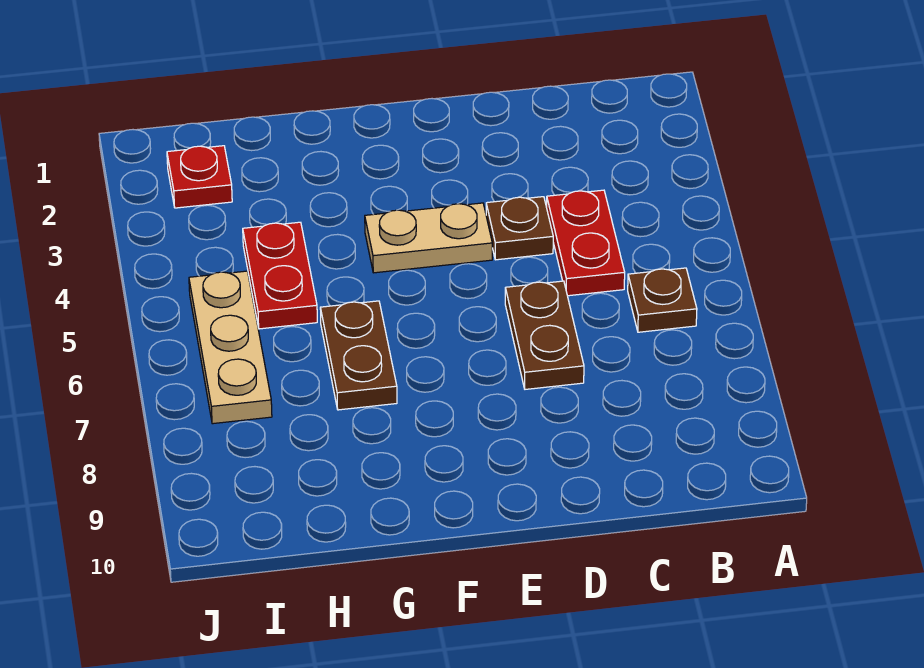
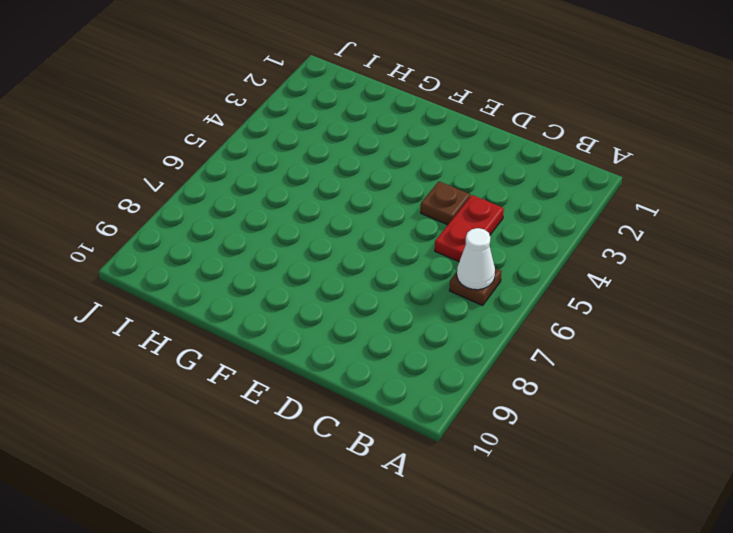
white 1x1 cone [457,228,495,290] -> none
none -> brown 1x2 plate [505,281,584,389]
none -> tan 1x2 plate [365,203,492,273]

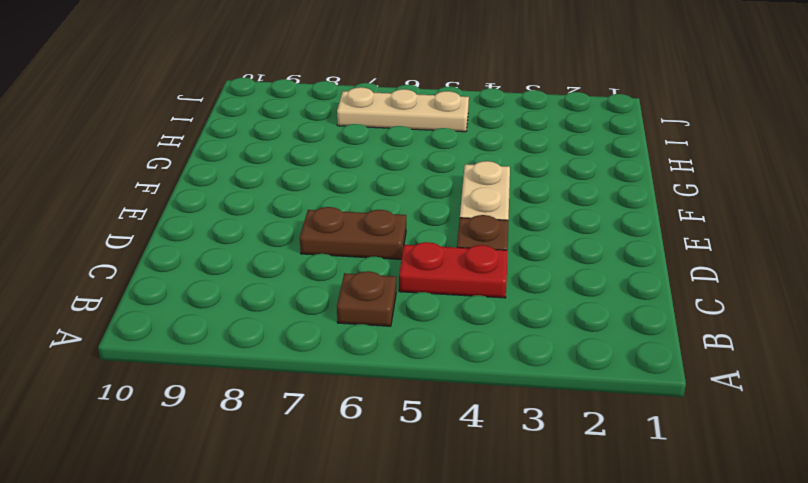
none -> brown 1x2 plate [320,301,397,410]
none -> red 1x2 plate [243,222,317,329]

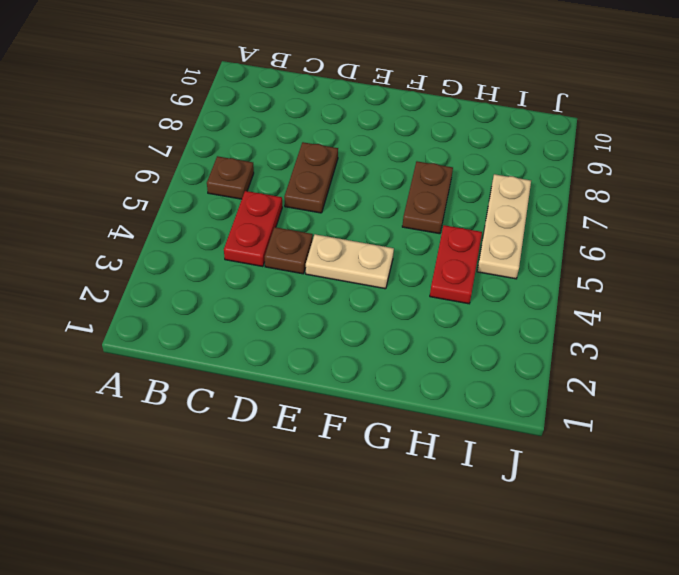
none -> red 1x1 plate [167,146,232,208]

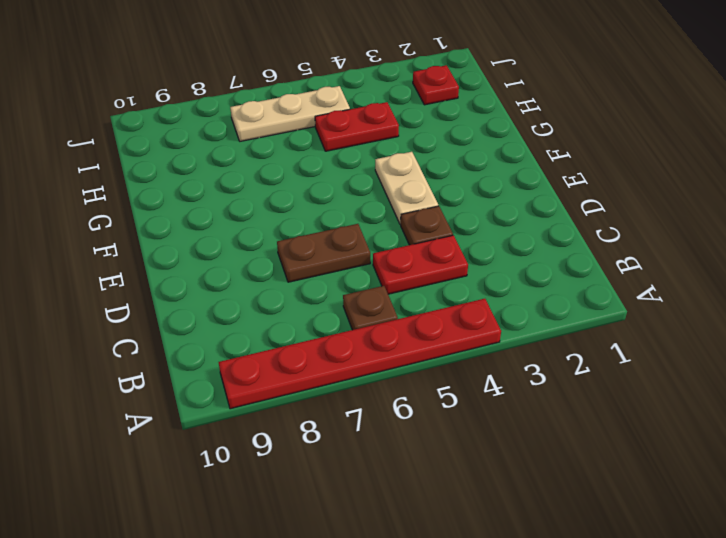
red 1x6 plate [219,299,501,409] -> none
none -> brown 1x2 plate [320,301,397,410]

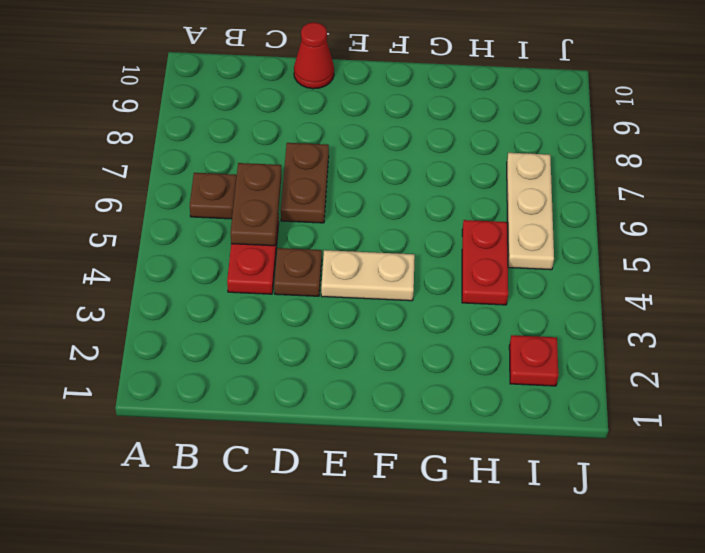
brown 1x2 plate [231,163,281,246] -> brown 1x2 plate moved to [320,301,397,410]
red 1x1 cone [294,22,334,89] -> none

